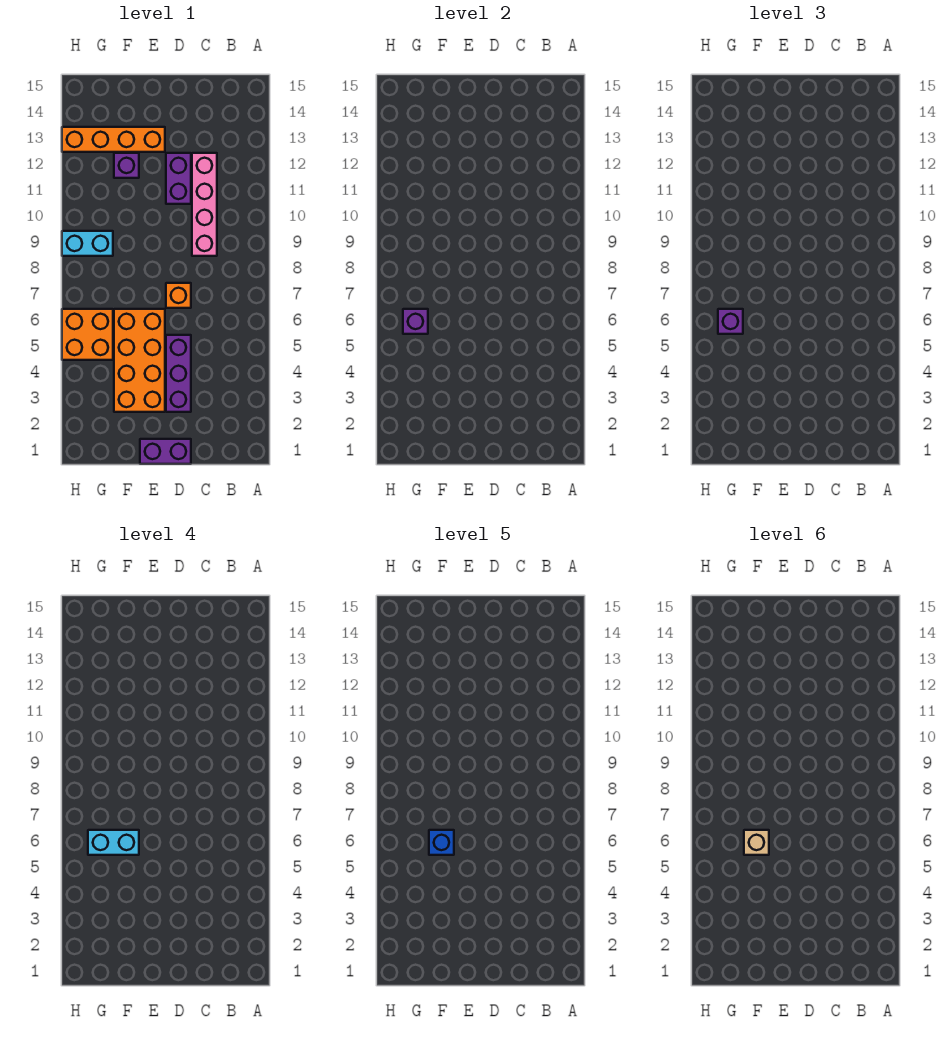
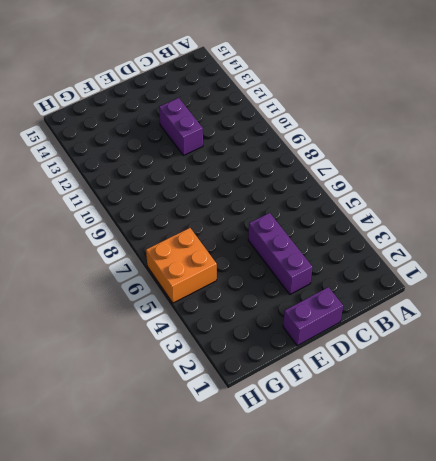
none -> pink 1x4 brick [192,153,217,256]
none -> orange 1x1 brick [166,283,191,308]
none -> orange 2x4 brick [114,309,165,412]

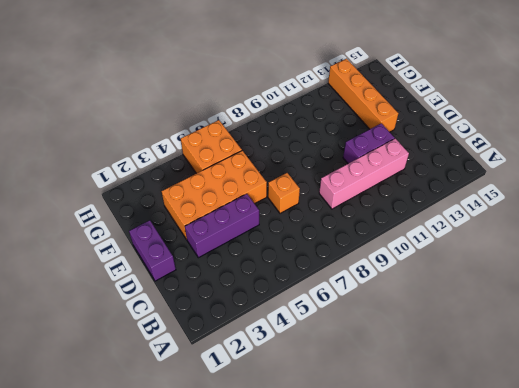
none -> purple 1x1 brick [114,153,139,178]
none -> cyan 1x2 brick [62,231,113,256]
none -> purple 1x1 brick [403,309,428,334]

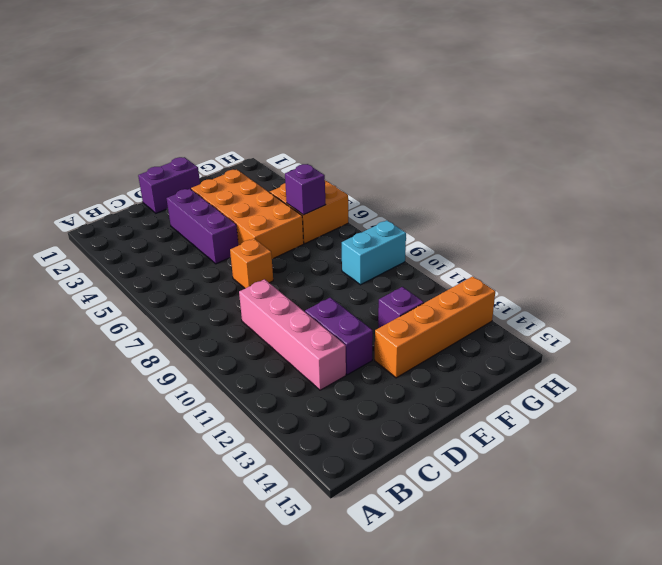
none -> purple 1x1 brick [718,309,743,334]
none -> cyan 1x2 brick [88,830,139,855]
none -> blue 1x1 brick [429,830,454,855]

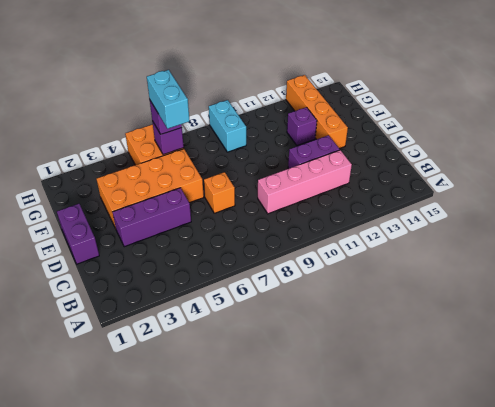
none -> blue 1x1 brick [429,830,454,855]
none -> tan 1x1 brick [744,830,769,855]

